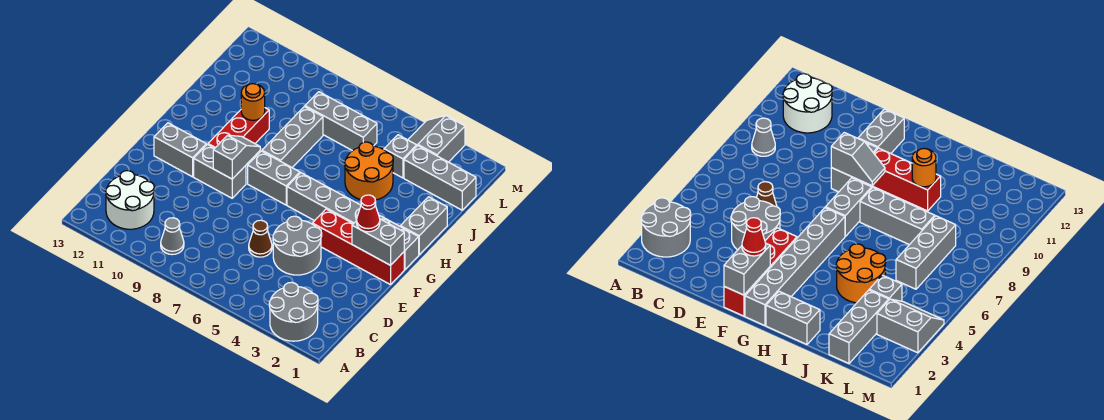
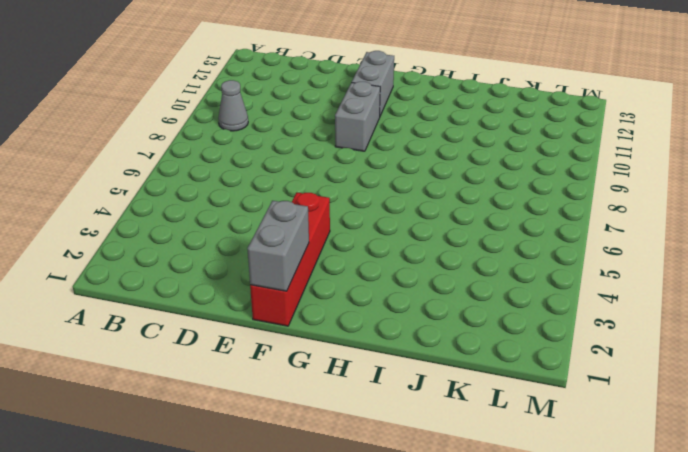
none -> grey 2x2 round brick [269,282,318,341]
none -> white 2x2 round brick [106,171,154,229]
none -> grey 2x2 round brick [273,216,322,275]

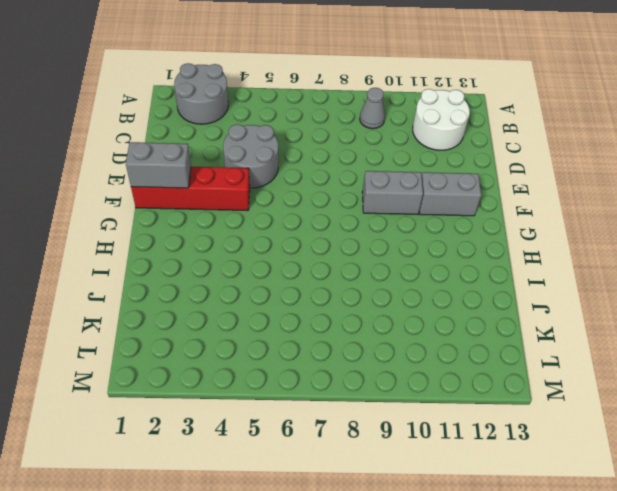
none -> brown 1x1 cone [249,220,272,257]
none -> grey 1x6 brick [287,173,419,270]
none -> grey 1x2 brick [248,151,300,205]

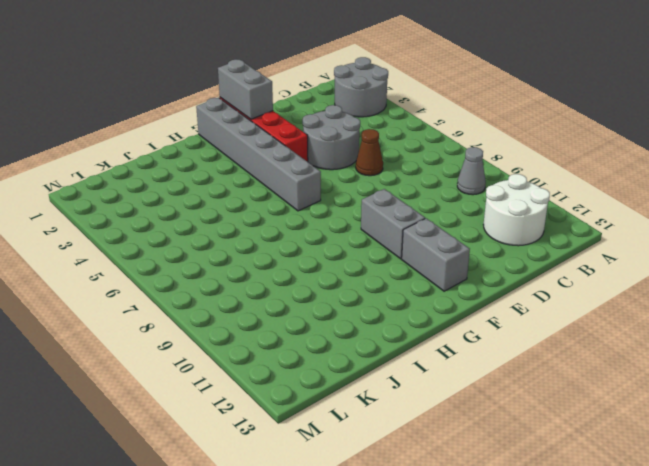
none -> grey 1x2 brick [248,151,300,205]
none -> red 1x3 brick [208,108,269,148]
none -> grey 1x2 brick [400,197,447,255]

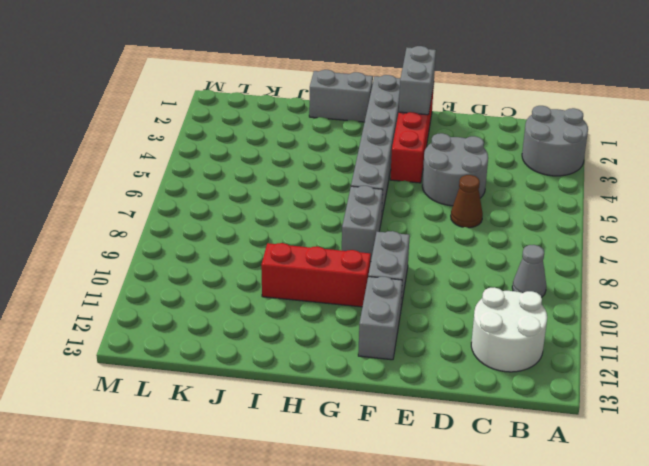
none -> grey 1x3 brick [262,106,323,168]
none -> orange 2x2 round brick [345,142,393,200]
none -> grey 1x3 brick [404,145,476,210]

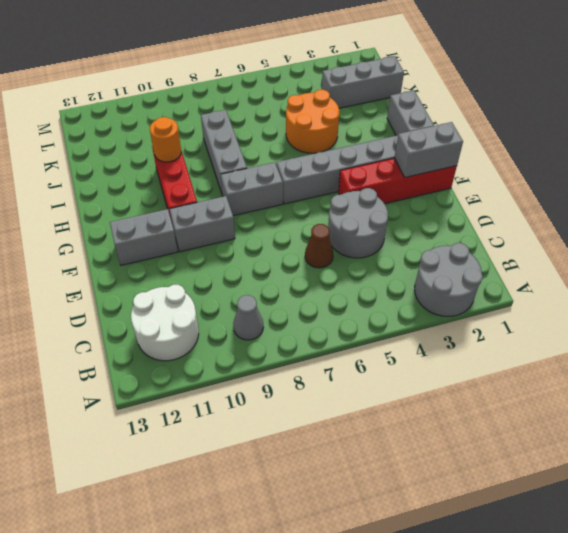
none -> grey 1x1 brick [384,135,417,178]
none -> grey 1x3 brick [305,92,377,151]
none -> grey 2x2 slope [408,116,465,162]

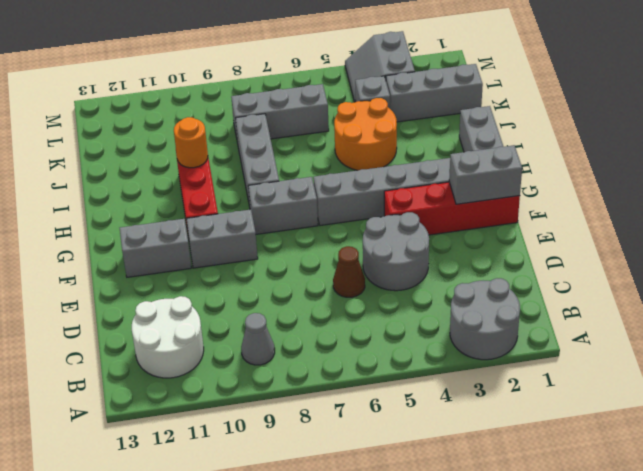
none -> grey 1x2 slope [213,135,260,179]
none -> red 1x1 cone [357,195,380,232]

